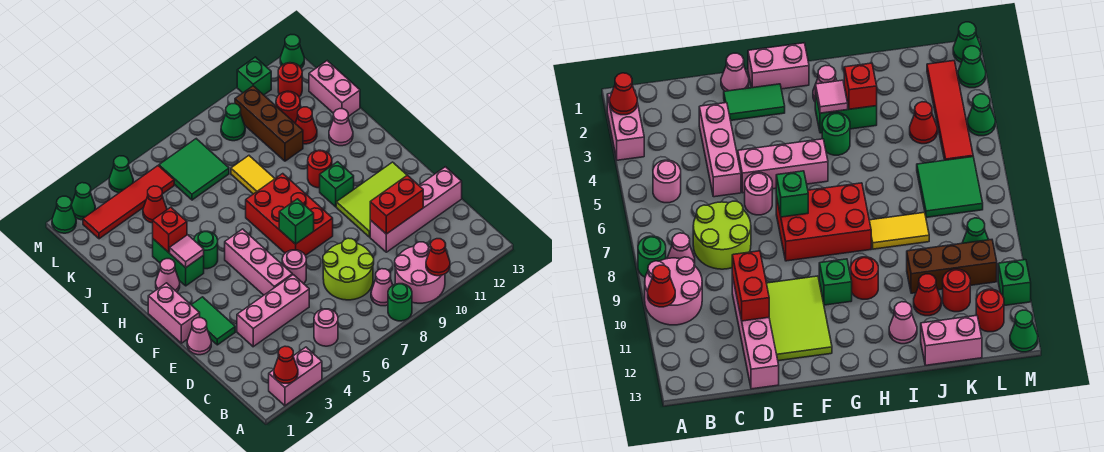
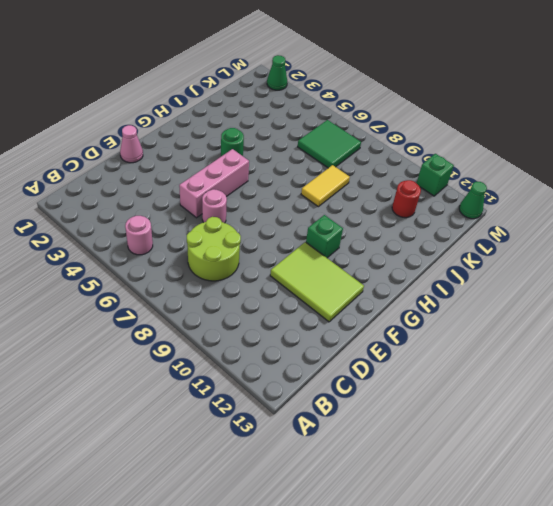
none -> pink 1x2 brick [269,347,322,406]
none -> green 1x1 round brick [388,284,412,321]
none -> pink 2x2 round brick [395,242,445,303]
none -> pink 1x1 cone [371,269,393,306]

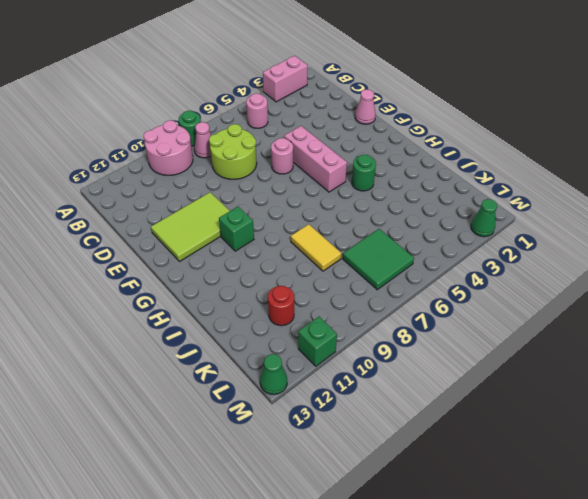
none -> pink 1x3 brick [237,275,309,347]
none -> pink 1x4 brick [370,167,462,252]
none -> green 1x2 tile [192,297,235,345]
none -> pink 1x2 brick [148,283,200,343]

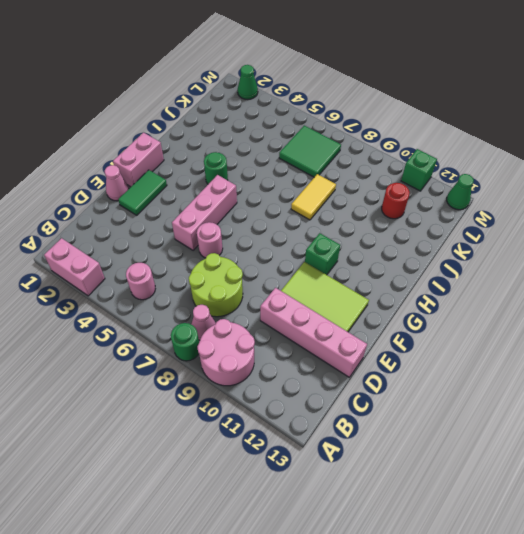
none -> pink 1x3 brick [237,275,309,347]
none -> red 2x3 brick [246,174,333,255]
none -> pink 1x1 cone [156,259,180,292]
none -> green 1x2 brick [153,239,204,286]

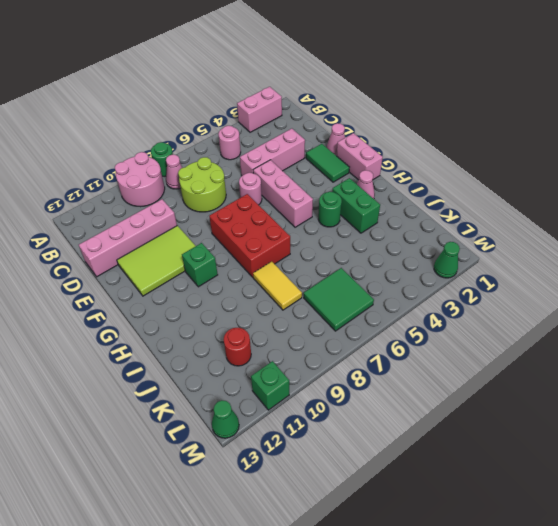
none -> red 1x1 round brick [308,150,332,188]
none -> pink 1x1 cone [329,109,353,146]
none -> brown 1x3 brick [235,86,303,161]
none -> red 1x1 cone [295,107,317,144]

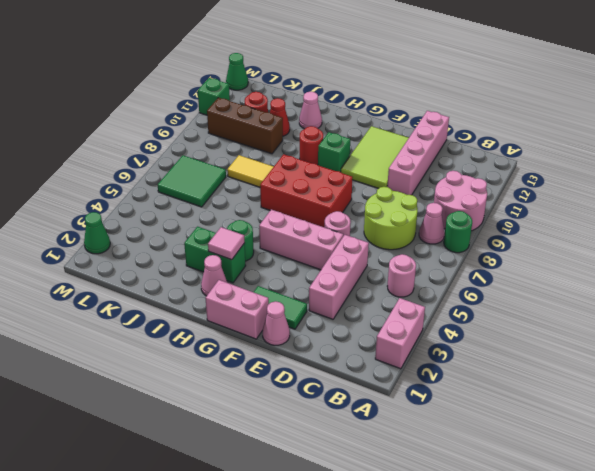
none -> pink 1x2 brick [309,61,360,117]
none -> red 1x1 cone [143,186,167,223]
none -> red 1x4 tile [83,166,174,239]
none -> green 1x1 cone [221,104,245,141]

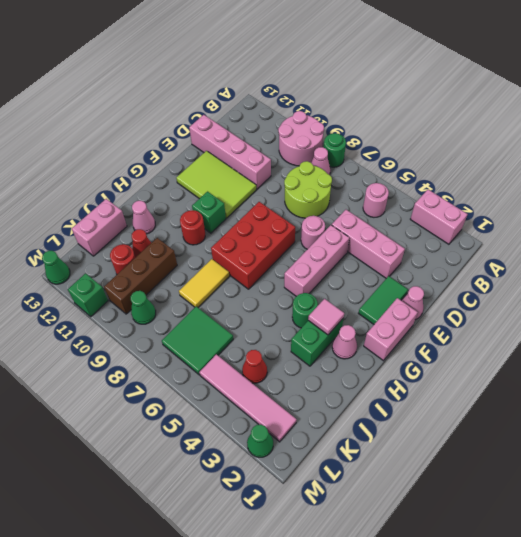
pink 1x4 tile [199,354,296,442] -> red 1x4 tile [83,166,174,239]
none -> red 1x1 round brick [278,63,302,97]
none -> green 1x1 cone [52,196,76,233]
none -> green 1x1 cone [109,156,133,193]
none -> red 1x1 cone [274,346,298,383]

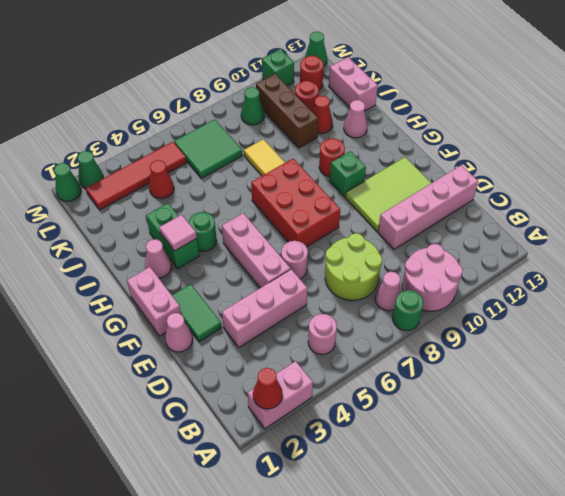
none -> green 1x1 cone [109,156,133,193]
none -> red 1x1 cone [426,239,450,276]
none -> red 1x2 brick [370,175,423,234]
none -> green 1x1 brick [279,199,314,244]

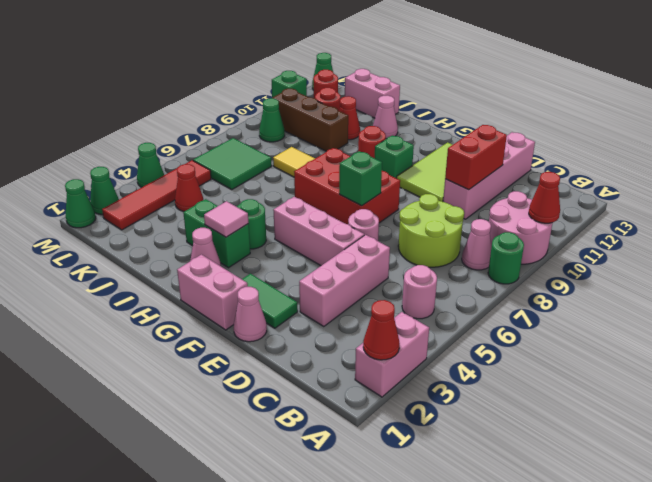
none -> red 1x1 brick [153,207,187,252]

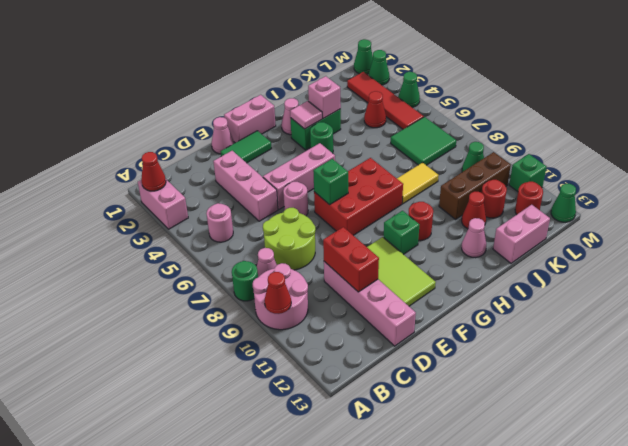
pink 1x1 brick [308,76,341,118] -> red 1x1 brick [153,207,187,252]

